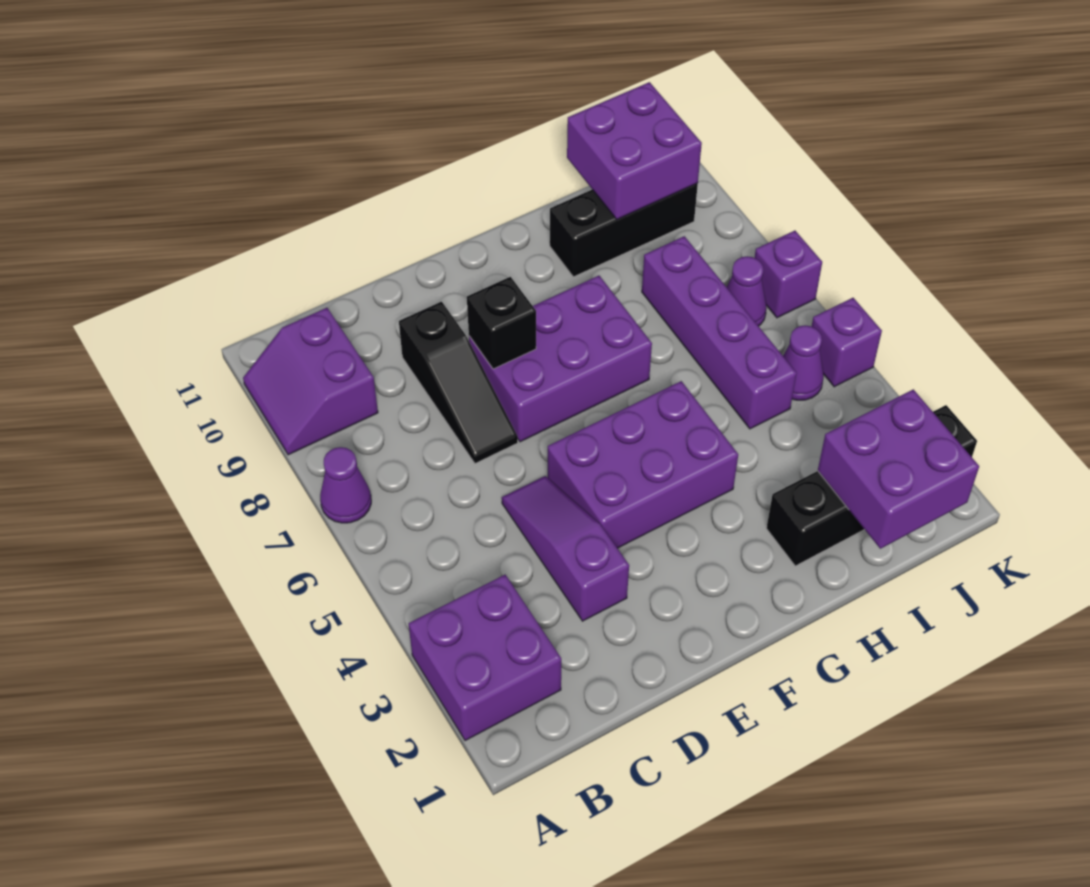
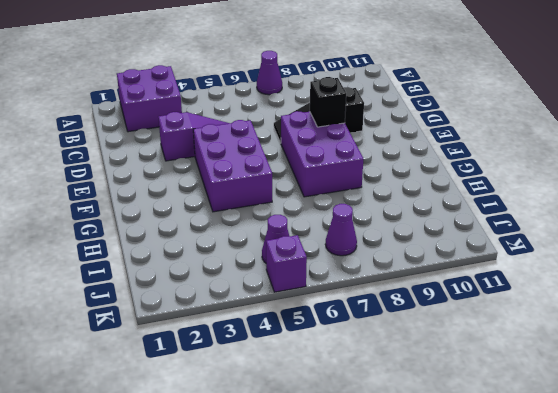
none -> purple 2x2 slope [243,308,378,455]
none -> black 1x4 brick [766,405,977,566]
none -> black 1x3 brick [550,183,698,277]

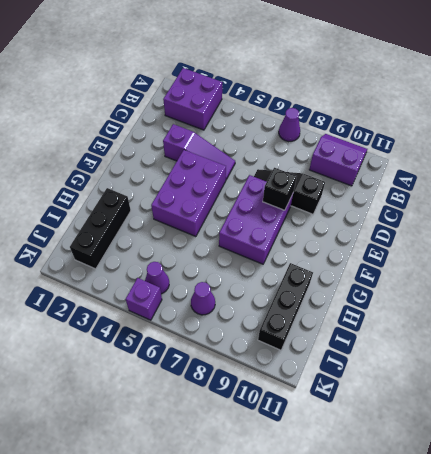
black 1x3 brick [70,188,131,269] -> black 1x4 brick [766,405,977,566]
none -> purple 1x4 brick [642,236,797,429]
none -> purple 1x1 brick [755,231,822,318]
none -> purple 2x2 brick [818,389,979,549]

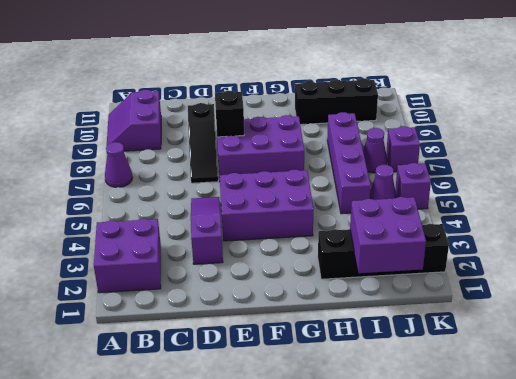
none -> purple 2x2 brick [567,82,702,219]

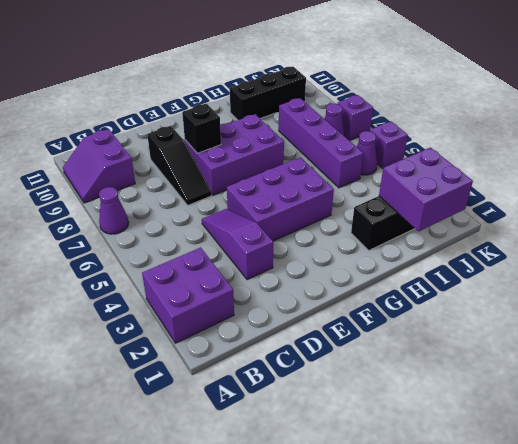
none -> purple 2x2 brick [567,82,702,219]

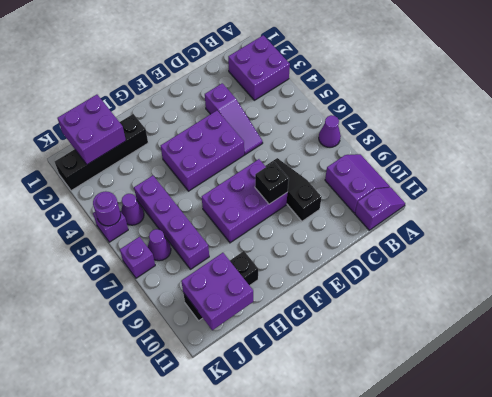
purple 1x2 slope [355,187,405,230] -> none
purple 1x1 round brick [93,191,121,226] -> none

